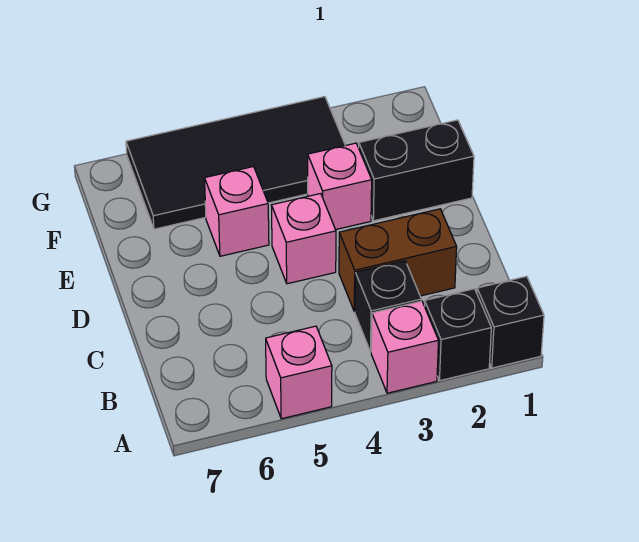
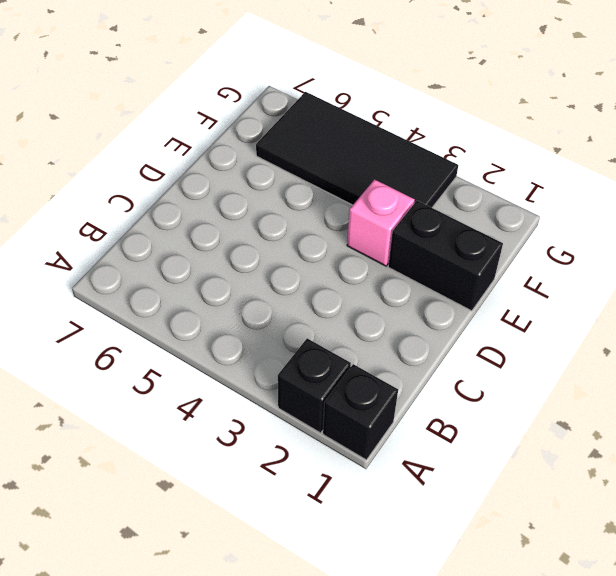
none -> pink 1x1 brick [371,301,439,393]
none -> pink 1x1 brick [266,326,332,419]

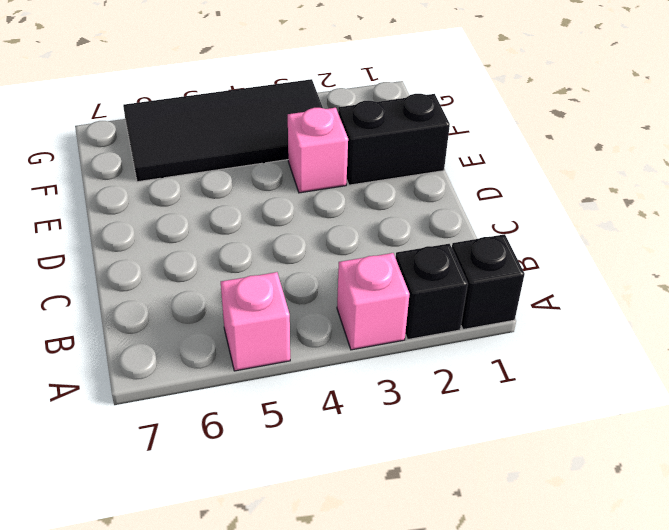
none -> black 1x1 brick [355,261,421,352]
none -> brown 1x2 brick [339,209,457,312]

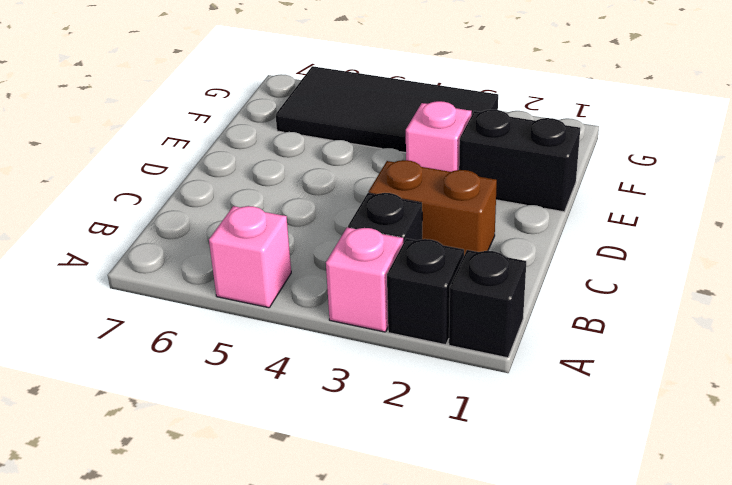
none -> pink 1x1 brick [271,194,336,284]
none -> pink 1x1 brick [205,167,269,256]

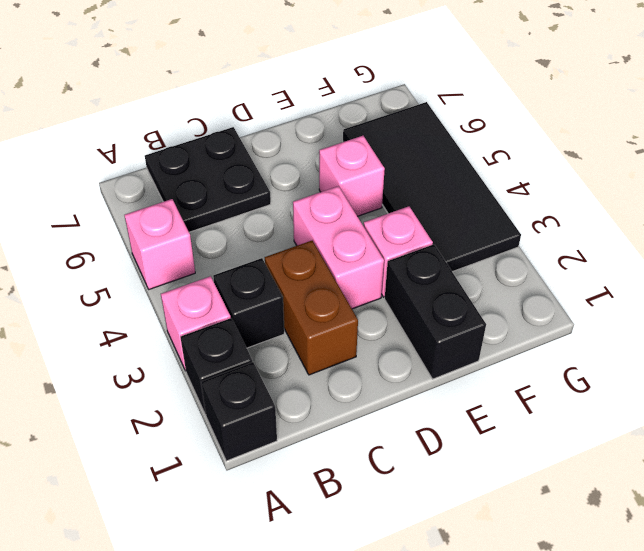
black 2x2 plate [145,127,271,232] -> none
pink 1x2 brick [293,186,384,309] -> pink 1x1 brick [271,194,336,284]

